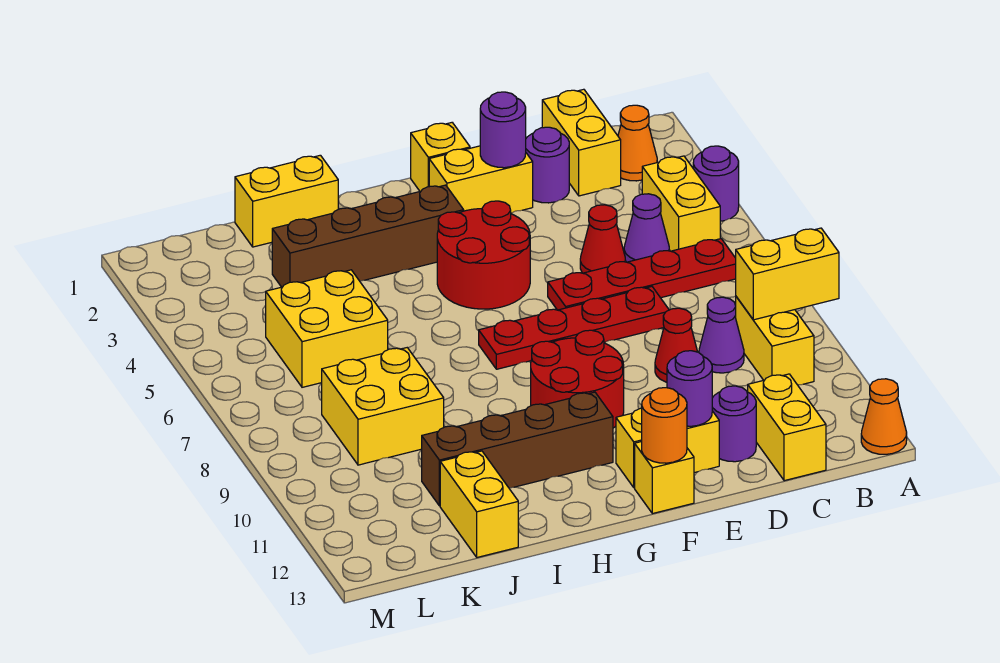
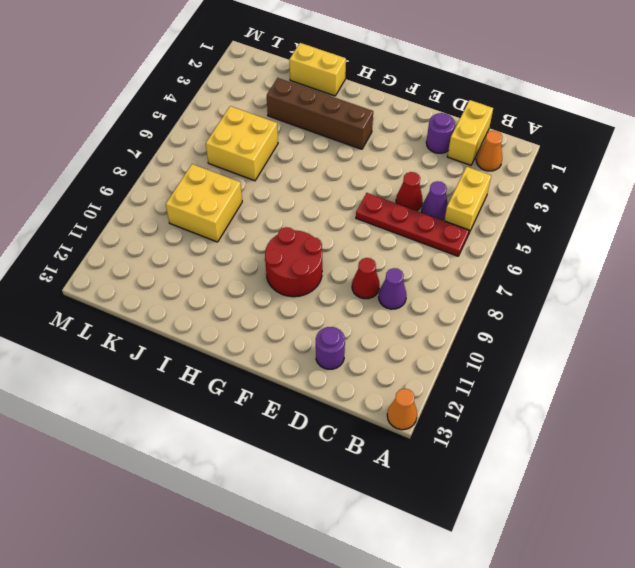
none -> purple 1x1 round brick [693,146,739,221]
none -> yellow 1x2 brick [736,297,814,385]
none -> yellow 1x2 brick [748,374,826,481]
none -> red 1x4 plate [479,287,669,369]

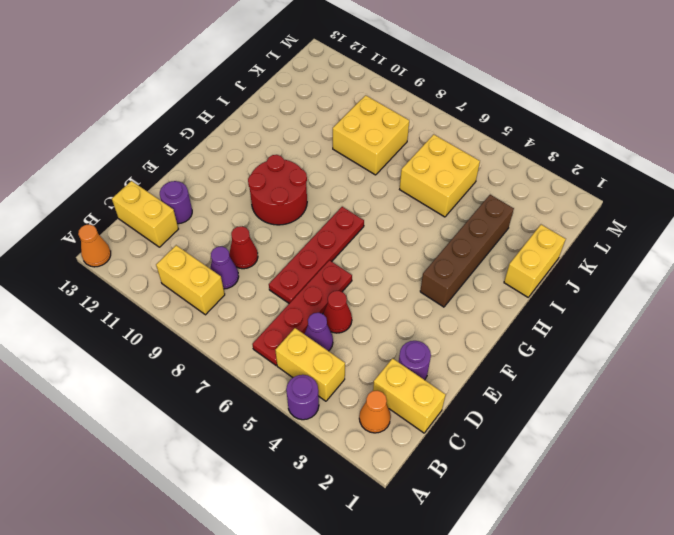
none -> yellow 1x2 brick [429,146,533,213]
none -> yellow 1x2 brick [616,408,719,488]
none -> yellow 1x1 brick [411,123,470,191]
none -> red 2x2 round brick [437,201,530,309]

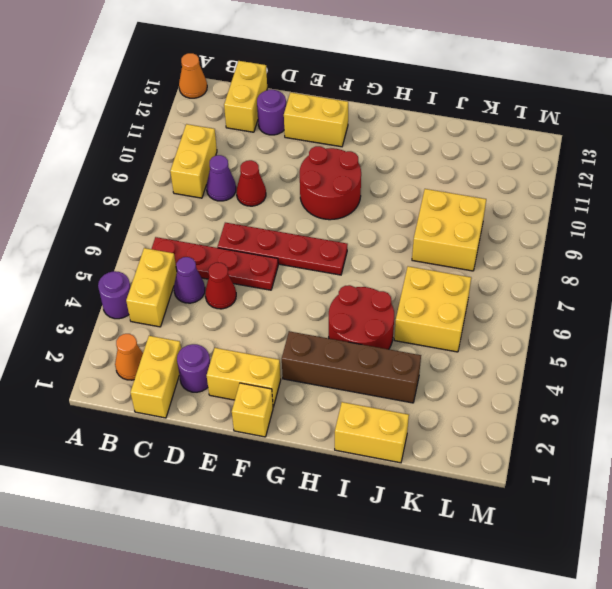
red 2x2 round brick [329,285,394,349] -> red 2x2 round brick moved to [437,201,530,309]
none -> yellow 1x1 brick [635,442,694,514]
none -> brown 1x4 brick [422,392,613,506]
none -> yellow 1x2 brick [440,451,518,557]
none -> yellow 1x2 brick [736,228,839,320]

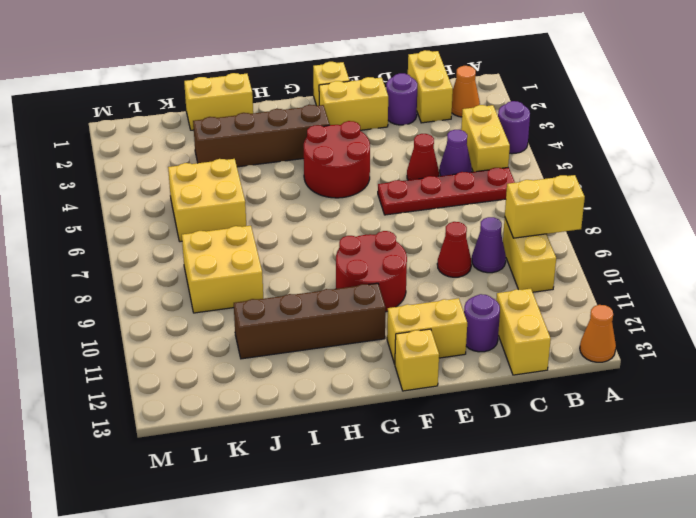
none -> red 1x4 plate [479,287,669,369]
none -> yellow 1x2 brick [440,451,518,557]
none -> purple 1x1 round brick [480,92,526,168]
none -> purple 1x1 round brick [667,351,712,426]

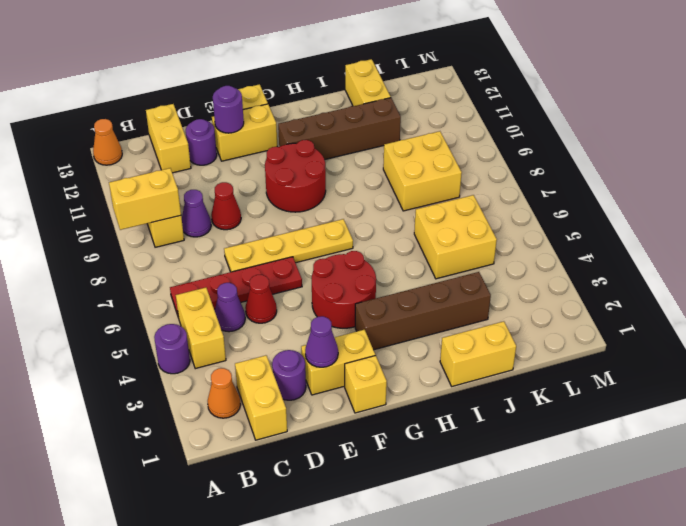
yellow 1x4 plate [224,219,353,272] -> red 1x4 plate [479,287,669,369]
purple 1x1 cone [305,316,338,367] -> purple 1x1 round brick [480,92,526,168]
none -> orange 1x1 round brick [642,388,687,463]

